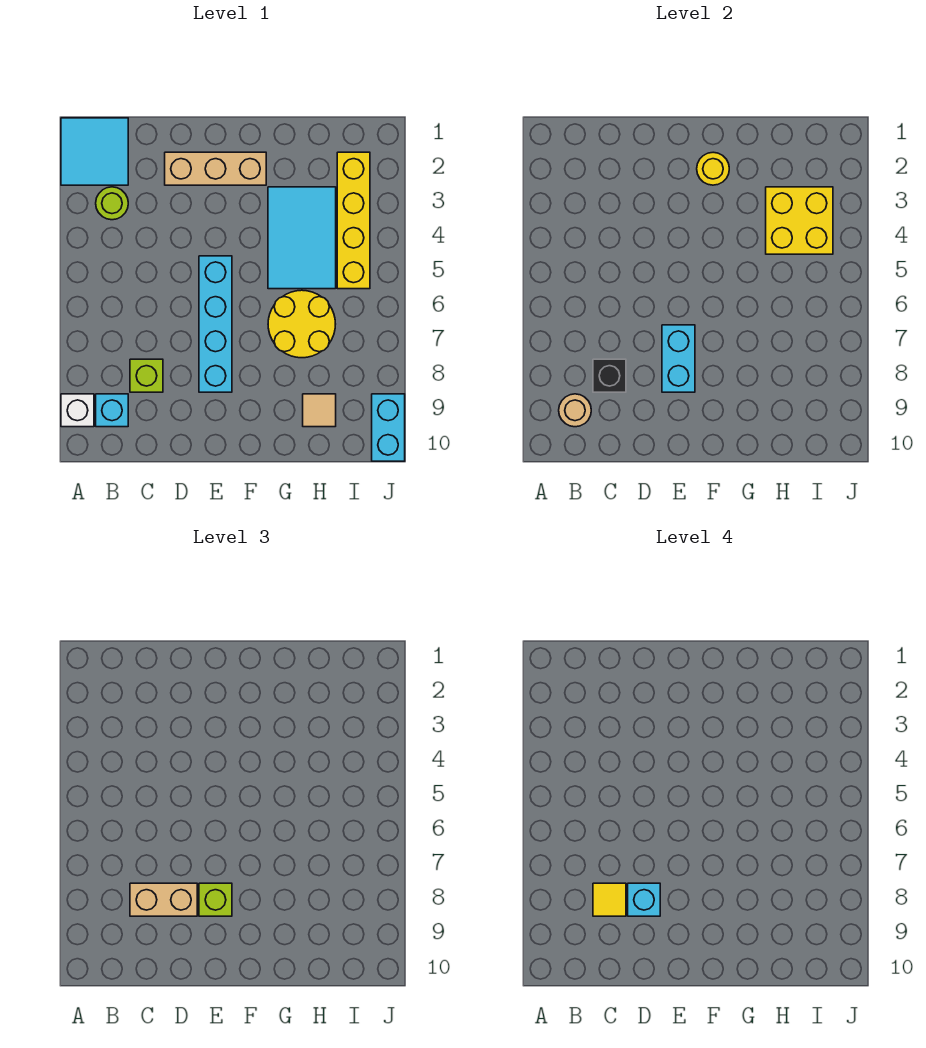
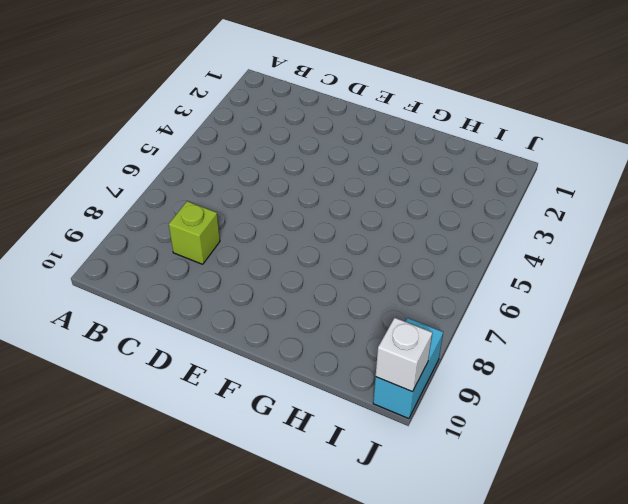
white 1x1 brick [376,318,432,392] -> white 1x1 brick moved to [61,394,94,427]
none -> cyan 2x2 tile [61,118,128,185]
none -> lime 1x1 round brick [96,187,128,220]
none -> cyan 1x1 brick [96,394,128,427]

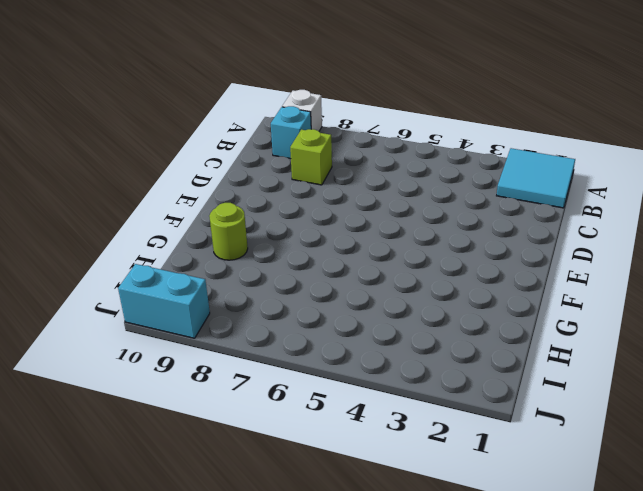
lime 1x1 round brick [209,203,248,260] -> lime 1x1 round brick moved to [96,187,128,220]
none -> tan 1x3 brick [165,152,266,185]
none -> cyan 1x4 brick [199,256,232,392]
none -> cyan 2x3 tile [268,187,336,289]

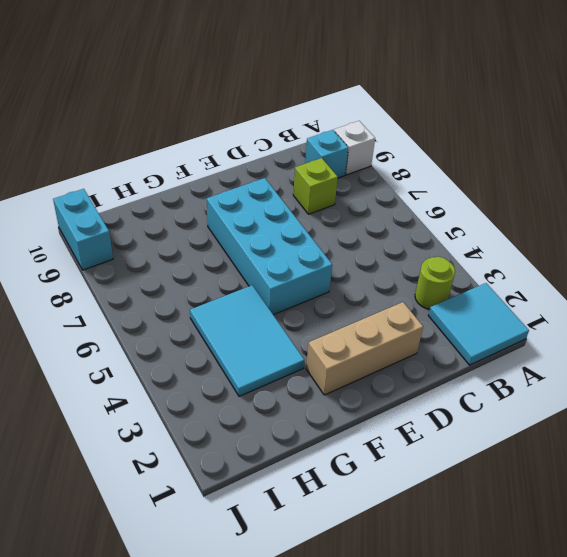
cyan 2x4 brick [207,178,332,315] -> cyan 1x4 brick [199,256,232,392]
none -> yellow 2x2 round brick [268,290,335,358]
none -> tan 1x1 tile [303,394,336,427]
none -> yellow 1x4 brick [337,152,370,289]

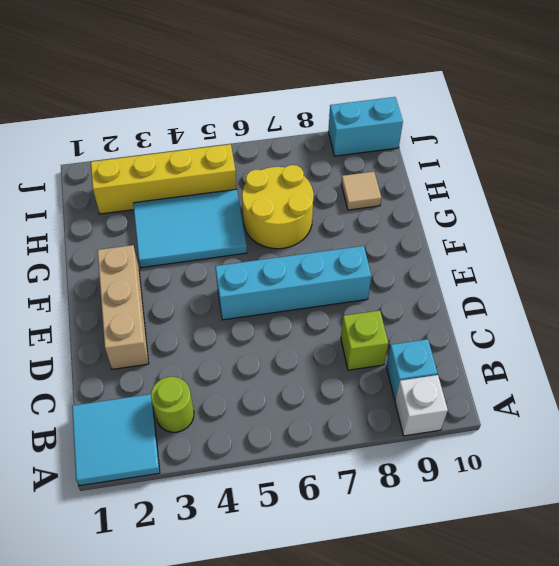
none -> tan 1x1 round brick [559,394,591,427]
none -> black 1x1 brick [593,359,626,392]
none -> cyan 1x2 brick [662,325,695,392]

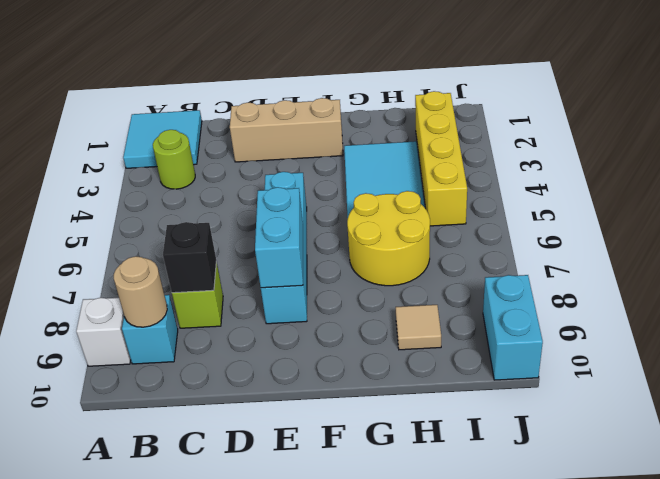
none -> yellow 1x1 round brick [697,152,729,185]
none -> yellow 2x2 brick [766,187,833,254]
none -> tan 1x2 brick [130,883,197,916]

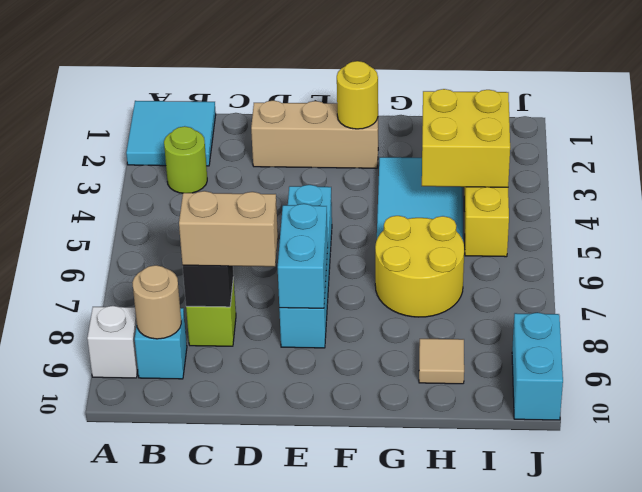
none -> lime 1x1 brick [199,883,232,916]
none -> yellow 1x1 tile [593,883,626,916]
none -> cyan 1x1 brick [628,883,660,916]

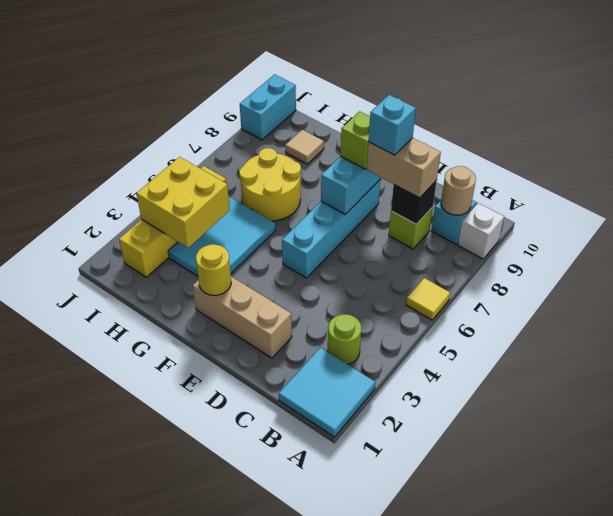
yellow 1x1 tile [406,278,450,320] -> yellow 1x1 tile moved to [593,883,626,916]

